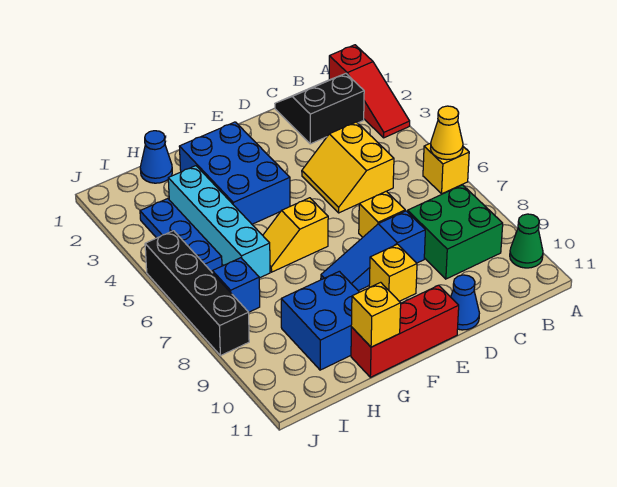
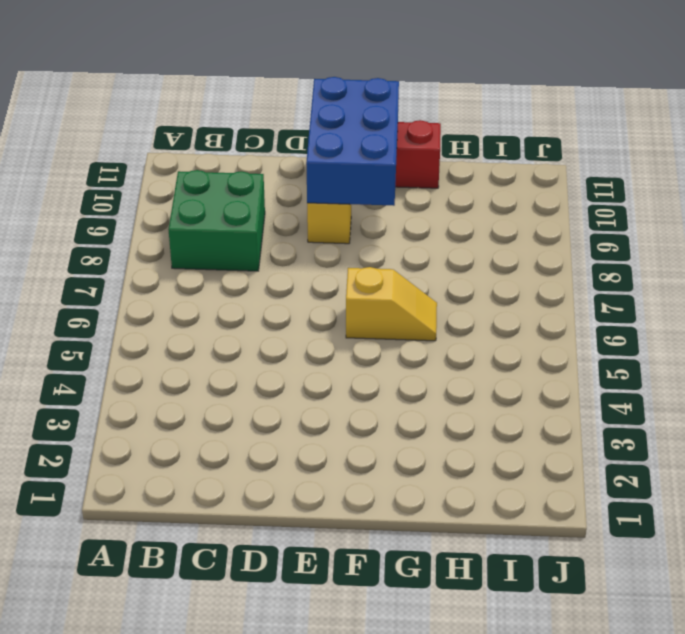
blue 2x3 brick [306,77,399,206] -> blue 2x3 brick moved to [179,122,290,224]
none -> red 1x3 slope [329,45,410,138]
none -> yellow 1x1 brick [423,143,469,194]
none -> green 1x1 cone [510,214,543,268]

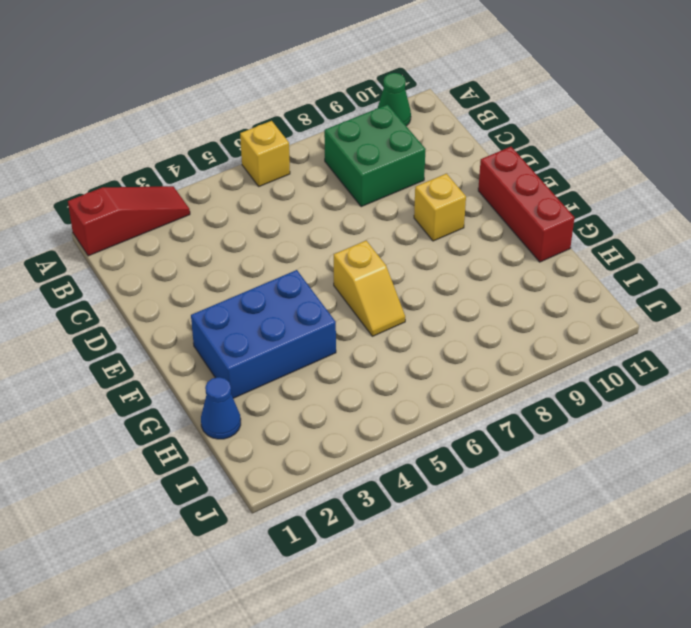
none -> black 2x2 slope [275,74,364,144]
none -> yellow 2x2 slope [302,122,394,213]
none -> yellow 1x1 brick [359,191,405,237]

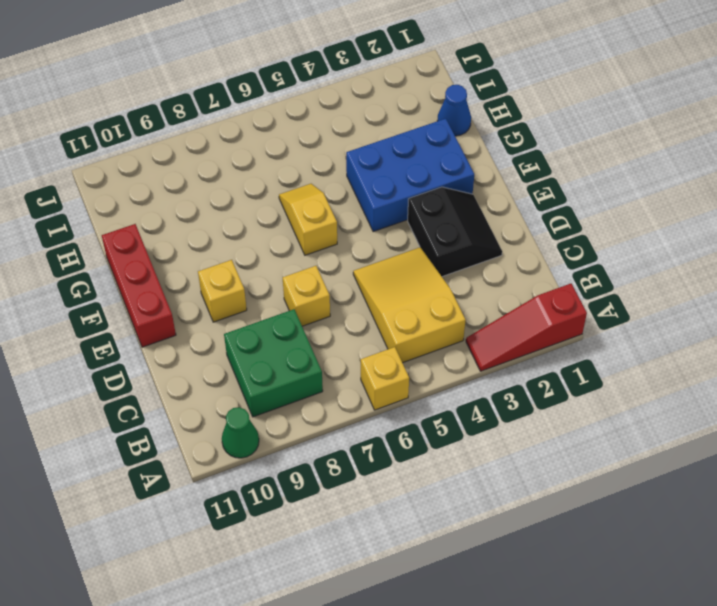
yellow 2x3 slope [353,247,466,363] -> yellow 2x2 slope [302,122,394,213]
black 2x2 slope [408,187,502,277] -> black 2x2 slope moved to [275,74,364,144]
none -> blue 1x3 slope [321,211,425,291]
none -> blue 1x1 cone [451,275,479,330]
none -> blue 2x2 brick [281,271,359,370]

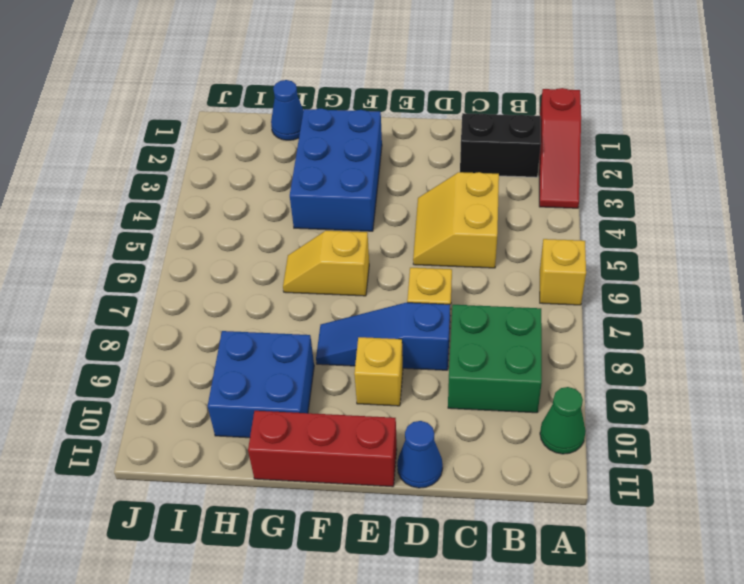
none -> cyan 1x4 brick [168,166,270,278]
none -> blue 1x3 plate [140,199,222,271]
none -> blue 1x1 brick [212,258,260,312]

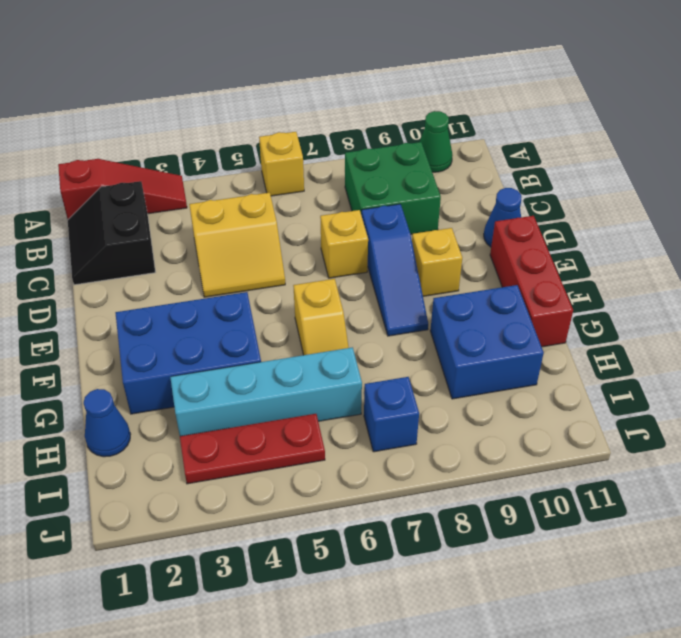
red 1x3 plate [180,414,325,484] -> blue 1x3 plate [140,199,222,271]
none -> black 1x4 brick [145,231,249,356]
none -> yellow 1x1 cone [431,106,463,160]
none -> yellow 1x1 brick [351,282,401,347]

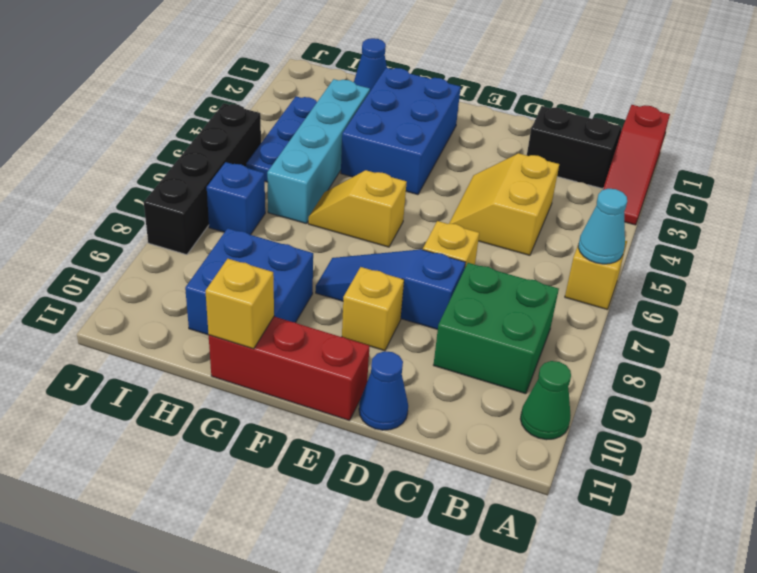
cyan 1x1 cone [578,189,627,264] -> yellow 1x1 cone [431,106,463,160]

